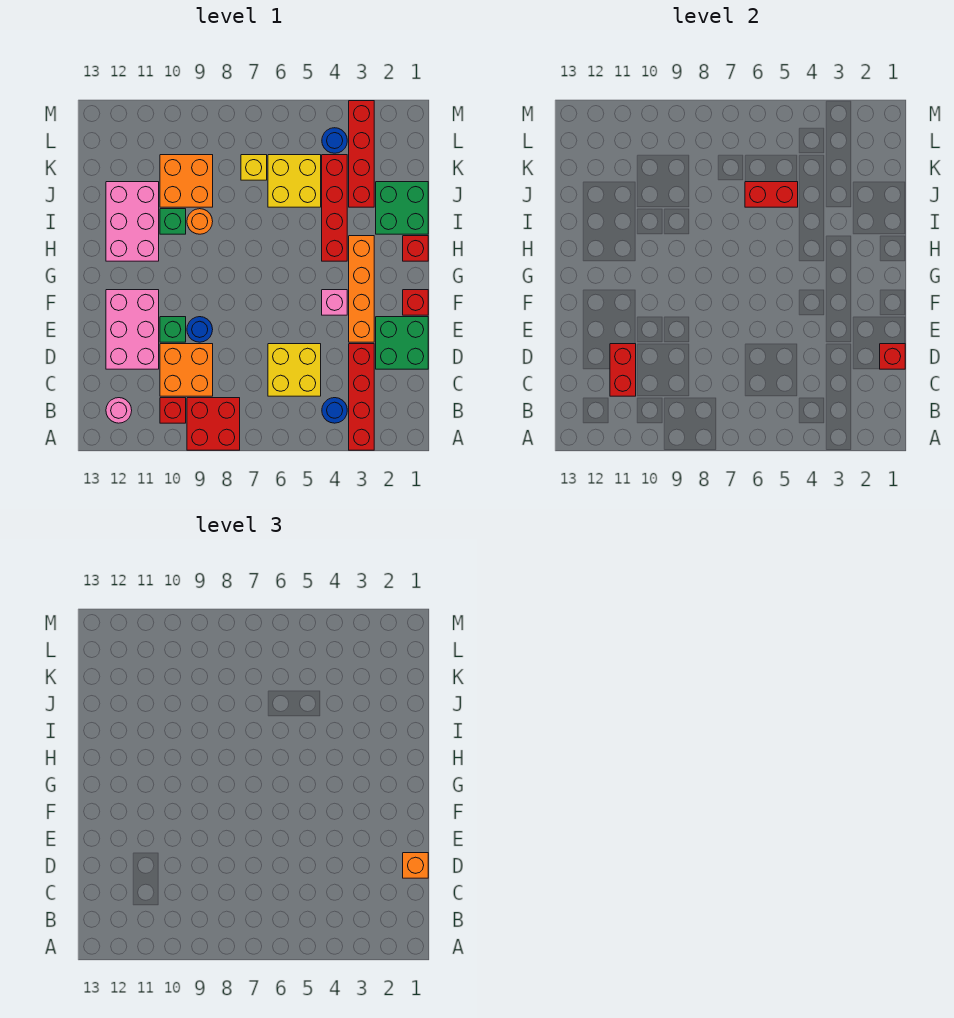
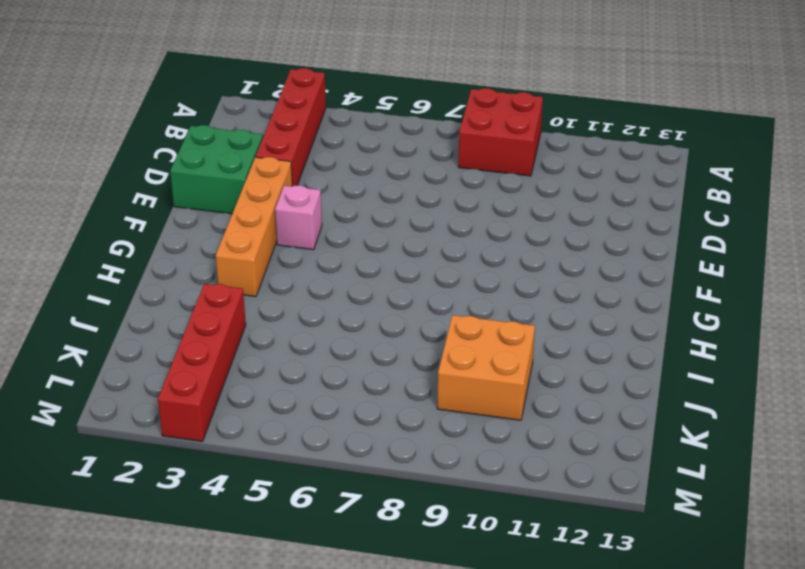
none -> blue 1x1 round brick [322,398,347,423]
none -> red 1x1 brick [160,398,186,423]
none -> pink 1x1 round brick [106,398,132,423]

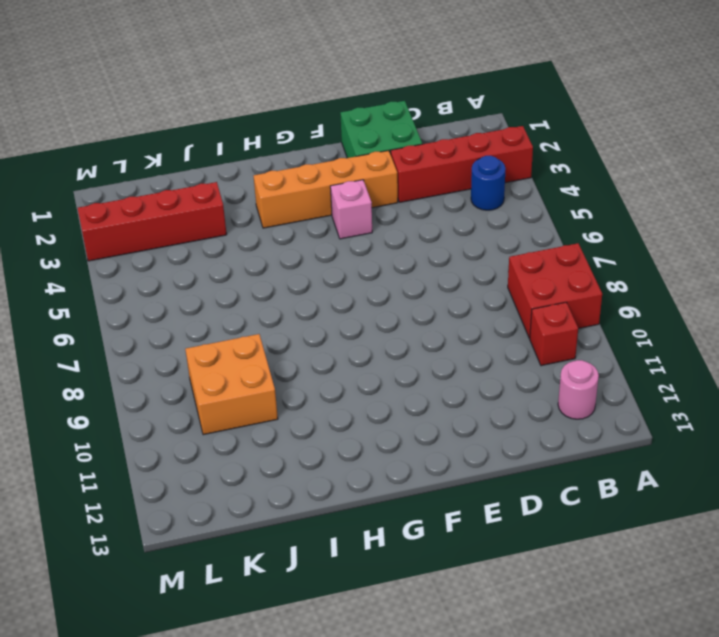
none -> yellow 2x2 brick [268,344,321,396]
none -> orange 2x2 brick [160,344,213,396]
none -> pink 2x3 brick [106,290,159,369]

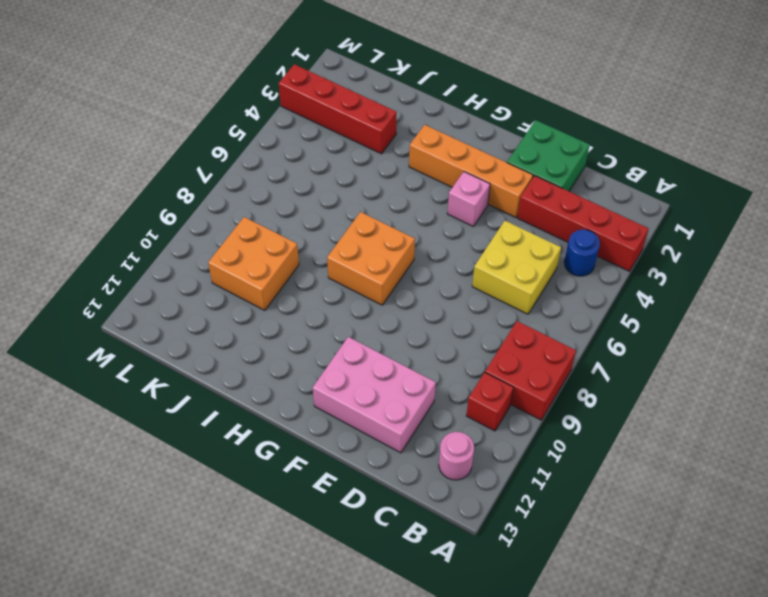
orange 2x2 brick [327,212,415,305] -> orange 2x2 brick moved to [160,344,213,396]
none -> blue 1x1 round brick [187,317,213,342]
none -> green 1x1 brick [160,317,186,342]
none -> red 1x1 brick [403,290,428,315]

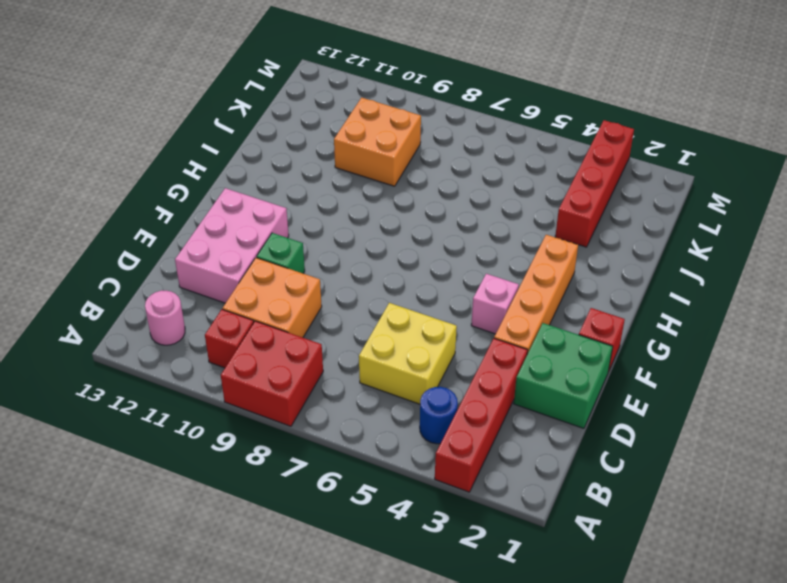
none -> blue 1x1 round brick [187,317,213,342]
none -> red 1x1 brick [403,236,428,261]
none -> red 1x4 brick [322,155,347,261]

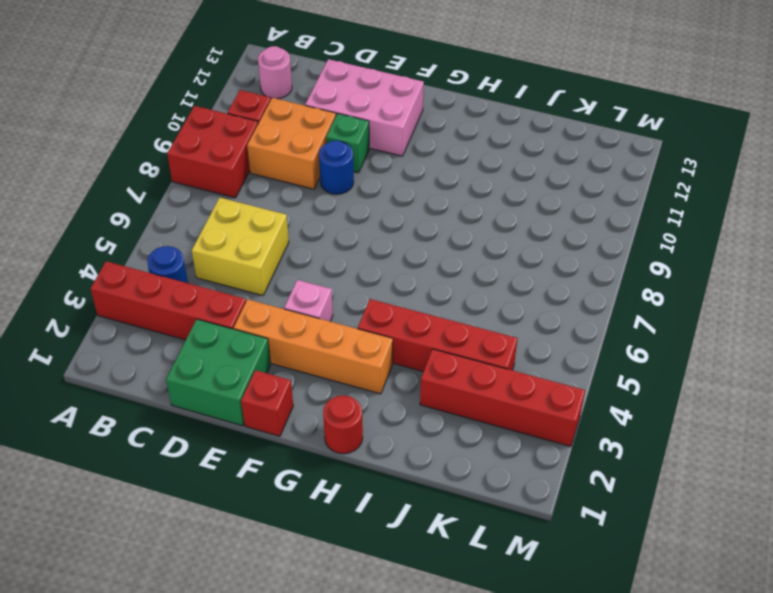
red 1x1 round brick [323,395,363,454] -> red 1x1 brick [403,236,428,261]
none -> pink 2x3 brick [106,182,159,261]
none -> green 2x2 brick [376,182,428,234]
none -> orange 1x1 round brick [187,209,213,234]

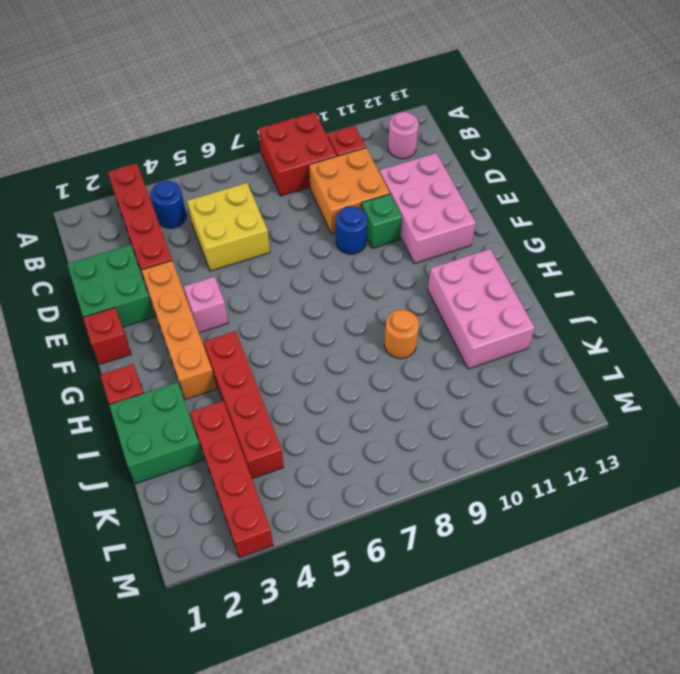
none -> green 1x1 brick [160,209,186,234]
none -> yellow 2x2 brick [268,155,321,207]
none -> orange 2x2 brick [160,155,213,207]

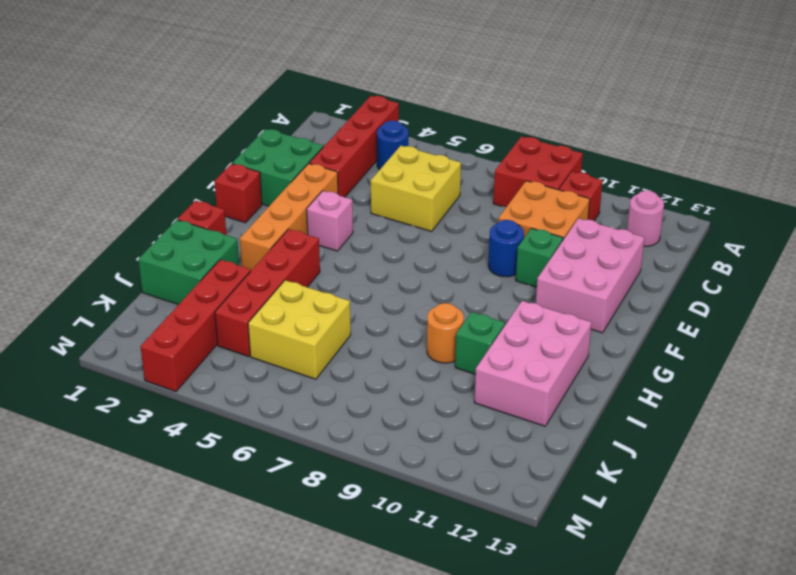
none -> orange 2x2 brick [160,155,213,207]
none -> yellow 1x1 brick [241,155,267,180]
none -> blue 1x1 round brick [322,128,347,153]

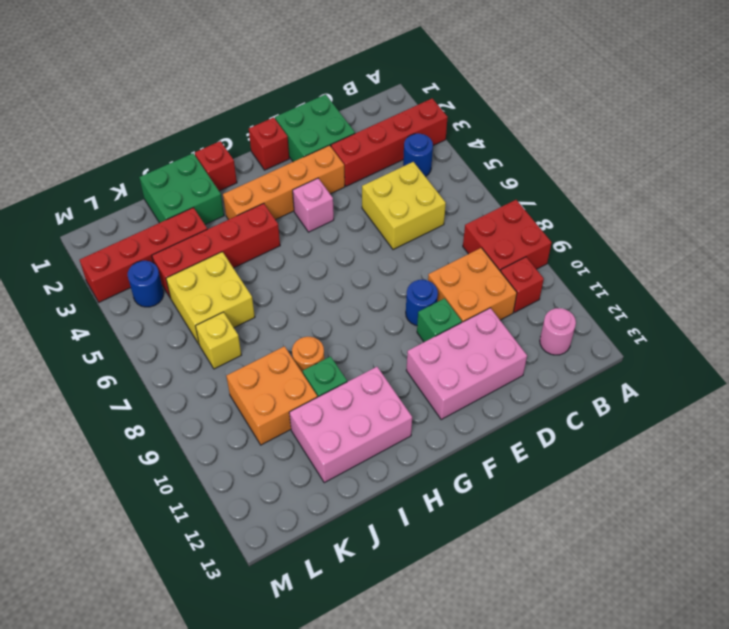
none -> red 1x2 brick [610,344,636,396]
none -> red 1x1 brick [880,344,905,369]
none -> red 1x2 brick [745,182,798,207]

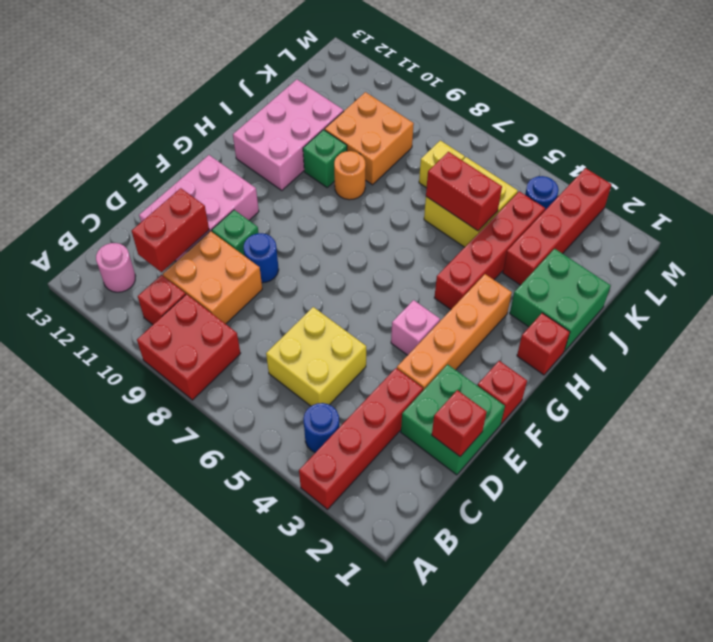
none -> orange 1x1 brick [403,853,428,878]

